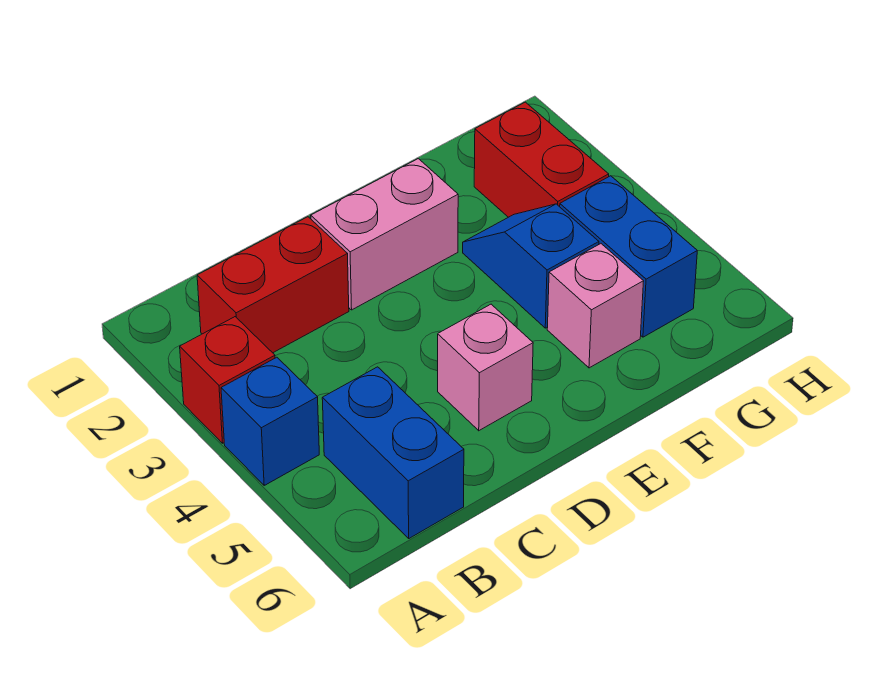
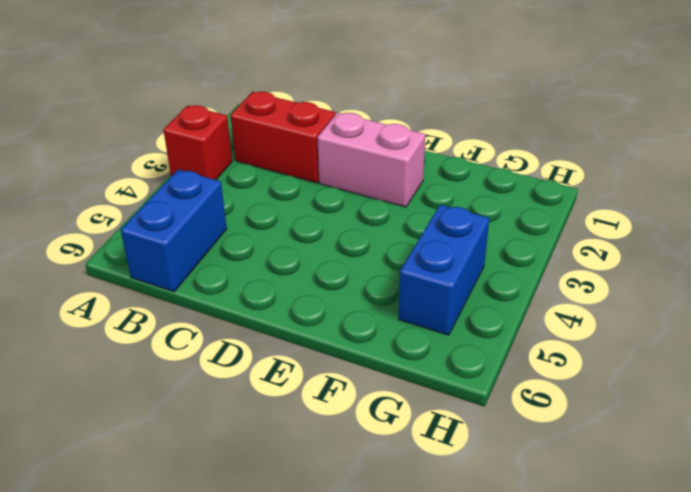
none -> blue 1x1 brick [221,357,319,485]
none -> pink 1x1 brick [438,304,533,431]

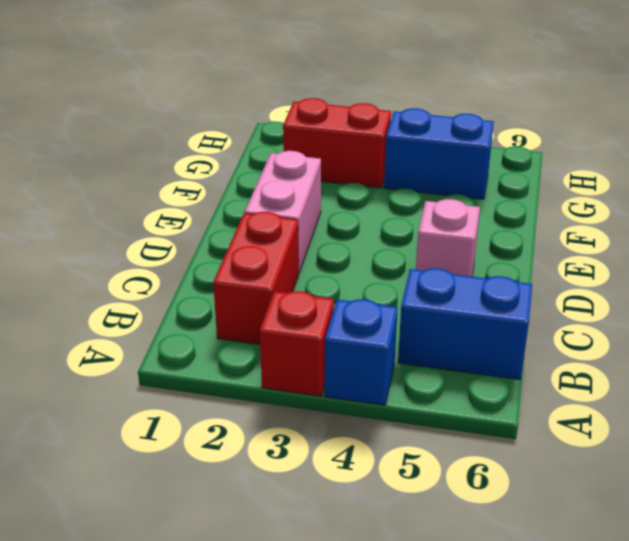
none -> blue 1x2 slope [463,204,599,328]
none -> pink 1x1 brick [547,244,644,368]

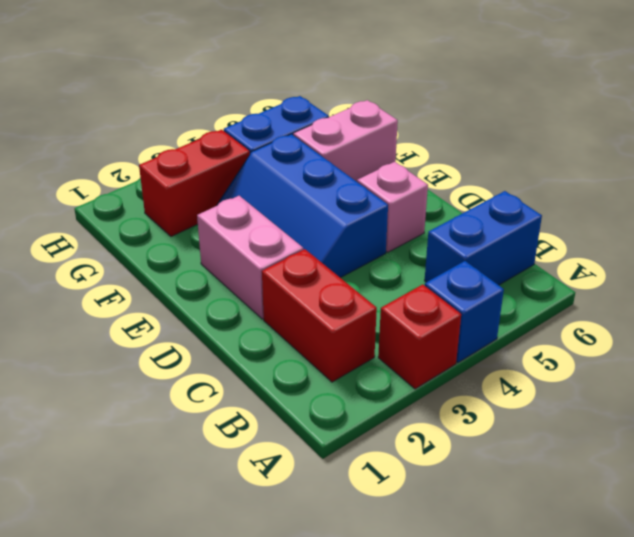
blue 2x3 slope [216,134,388,278] -> blue 1x2 slope [463,204,599,328]
pink 1x2 brick [293,100,398,182] -> pink 1x1 brick [547,244,644,368]

